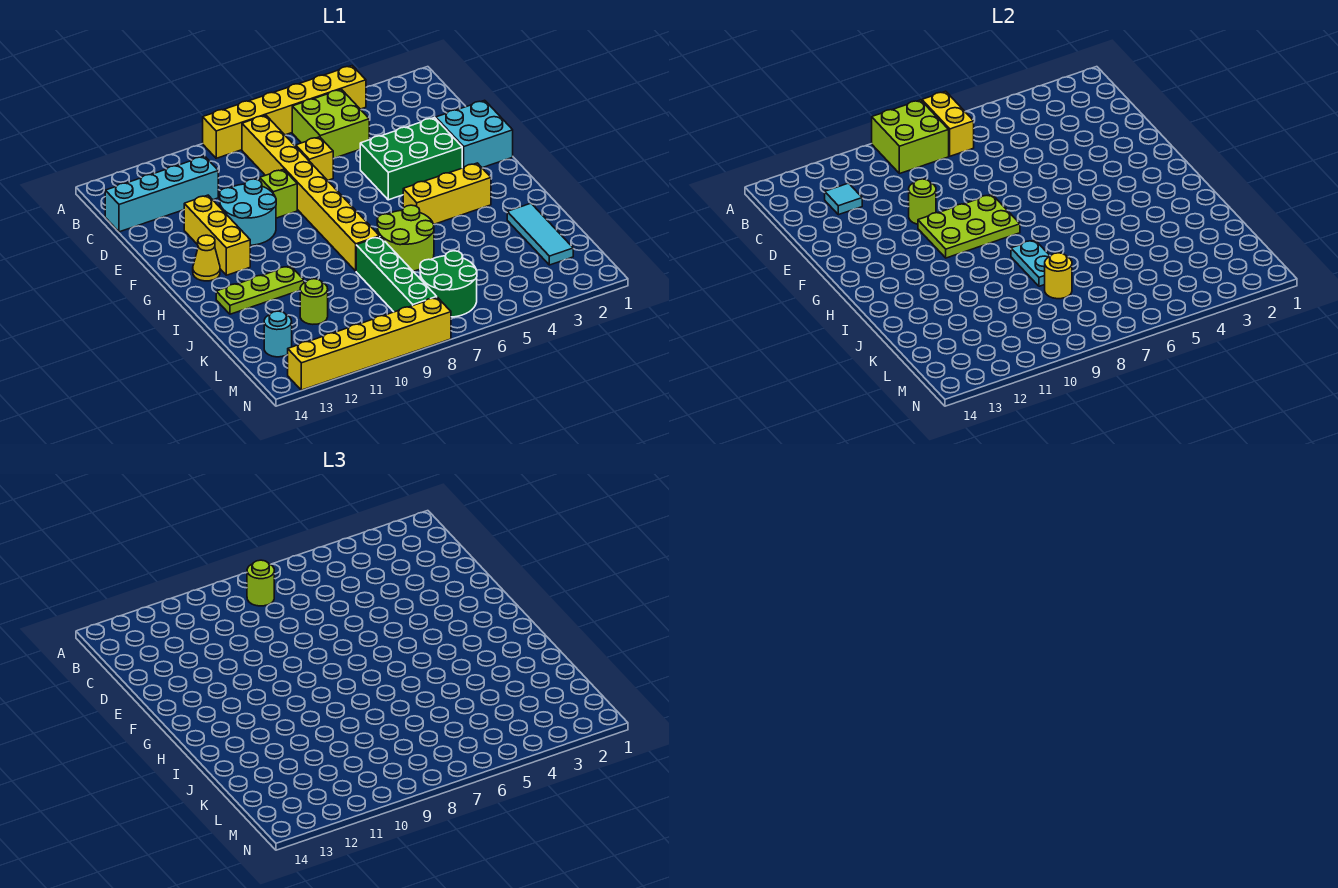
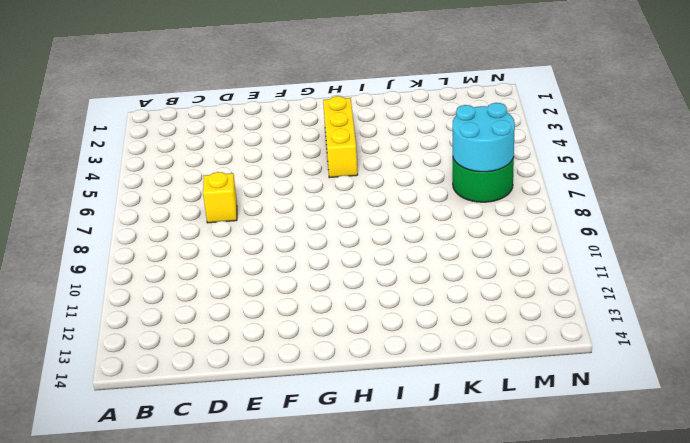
cyan 2x2 round brick [453,103,515,172] -> cyan 2x2 round brick moved to [220,179,276,245]
none -> yellow 1x6 brick [203,66,366,158]
none -> lime 2x2 brick [292,89,369,159]
none -> yellow 1x8 brick [242,115,380,271]

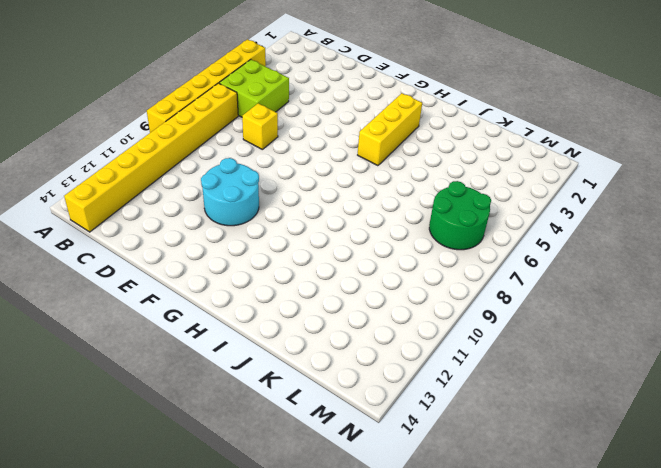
yellow 1x8 brick [64,83,238,232] -> yellow 1x8 brick turned to [242,115,380,271]
none -> cyan 1x4 brick [105,156,218,232]
none -> cyan 2x2 brick [436,100,513,168]
none -> green 2x3 brick [360,118,462,200]

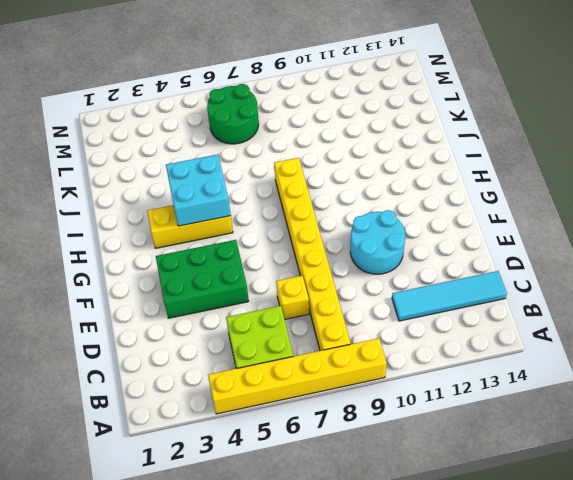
cyan 1x4 tile [392,271,507,321] -> cyan 1x4 brick [105,156,218,232]
cyan 2x2 brick [166,154,231,226] -> cyan 2x2 brick moved to [436,100,513,168]
none -> lime 1x1 brick [260,169,297,218]
none -> yellow 1x3 brick [184,195,250,275]
none -> yellow 1x1 cone [193,235,220,281]

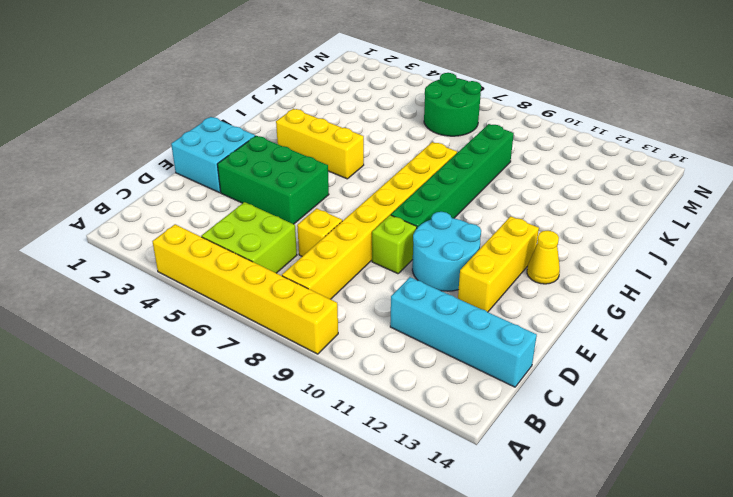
green 1x6 brick [391,124,514,228] -> none
none -> lime 2x2 round brick [377,205,434,271]
none -> lime 1x3 plate [216,266,304,314]
none -> cyan 1x3 tile [507,203,573,265]

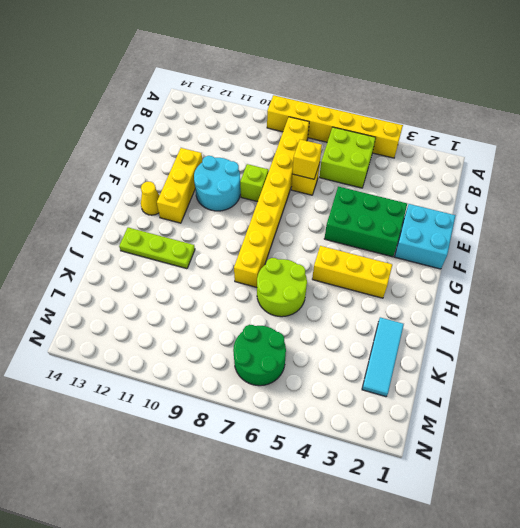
yellow 1x1 brick [292,139,322,179] -> none
none -> cyan 1x4 brick [105,156,218,232]
none -> green 1x4 brick [356,237,437,312]
none -> lime 1x1 round brick [300,279,328,324]

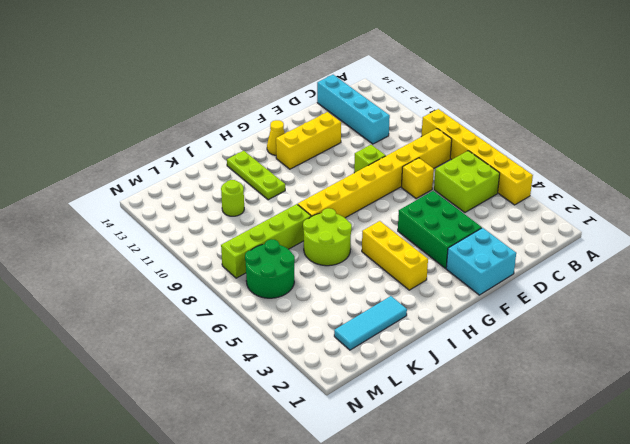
lime 1x4 brick [221,204,311,278] -> green 1x4 brick [356,237,437,312]
none -> cyan 2x2 round brick [220,179,276,245]
none -> cyan 1x1 round brick [264,311,292,357]
none -> yellow 1x6 brick [288,297,451,390]

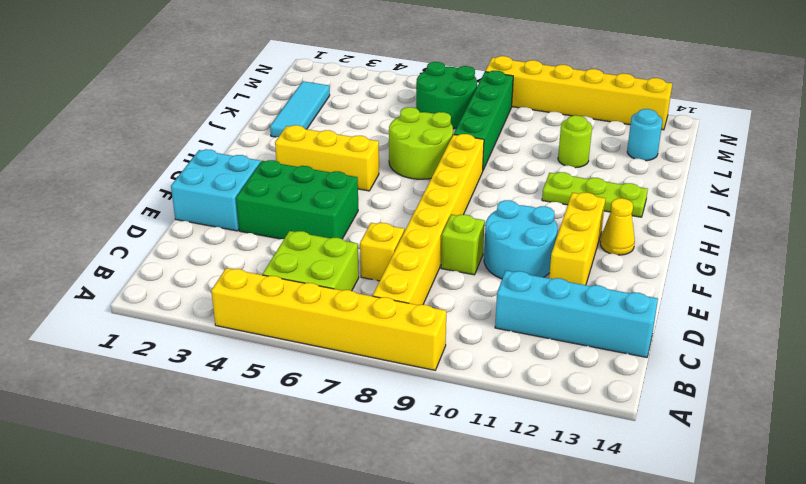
none -> yellow 1x2 brick [922,91,974,156]
none -> lime 2x2 brick [872,100,949,174]
none -> cyan 1x1 tile [825,183,862,215]

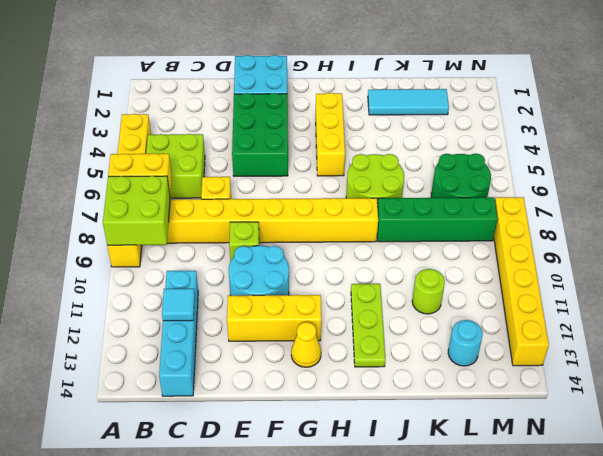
none -> lime 1x1 round brick [909,179,936,224]
none -> lime 2x3 plate [918,194,1020,258]
none -> cyan 1x2 plate [1011,240,1050,286]

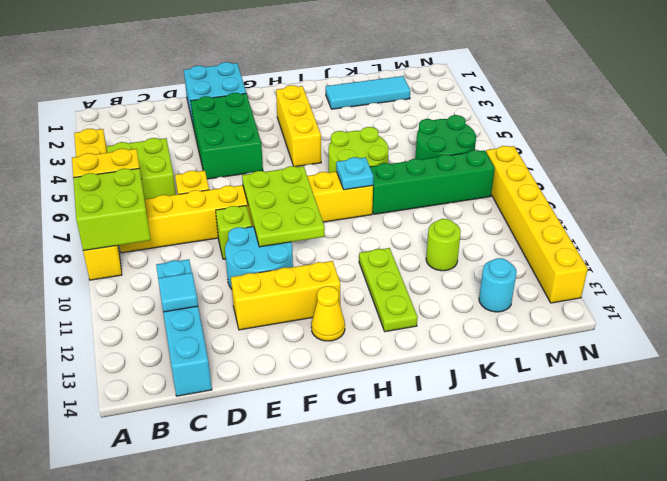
cyan 1x1 plate [336,157,374,190] -> cyan 1x2 plate [1011,240,1050,286]
none -> lime 1x1 round brick [909,179,936,224]
none -> yellow 1x1 round brick [1045,253,1072,299]
none -> lime 1x1 round brick [247,560,274,606]

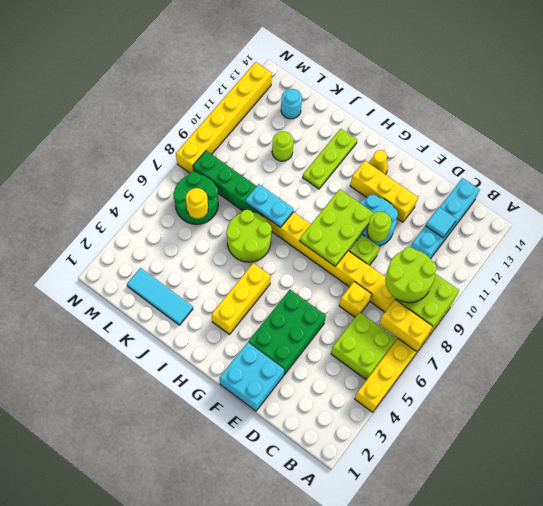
lime 2x2 round brick [385,247,437,303] -> lime 1x1 round brick [247,560,274,606]
yellow 1x1 round brick [186,188,208,218] -> yellow 1x1 round brick moved to [1045,253,1072,299]

